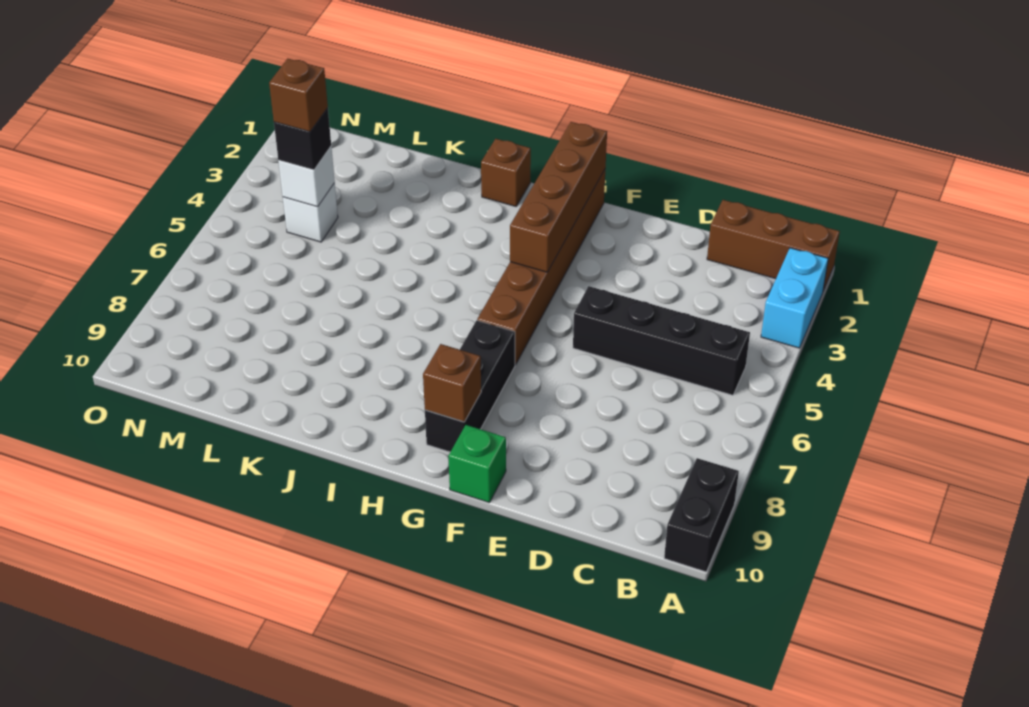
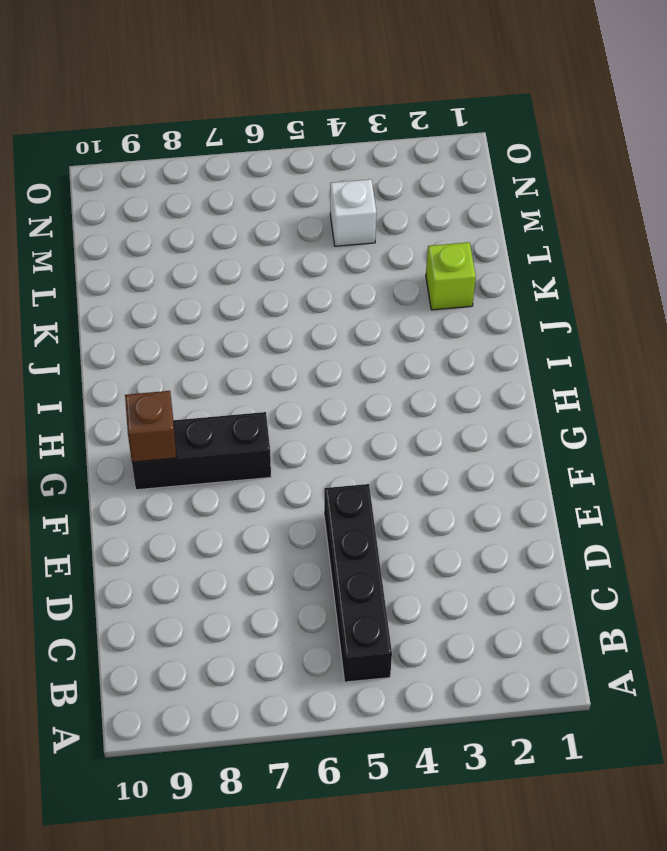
lime 1x1 brick [426,242,476,310] -> none
none -> brown 1x3 brick [707,200,840,291]
none -> cyan 1x2 brick [761,248,828,348]
none -> black 1x2 brick [664,458,739,572]

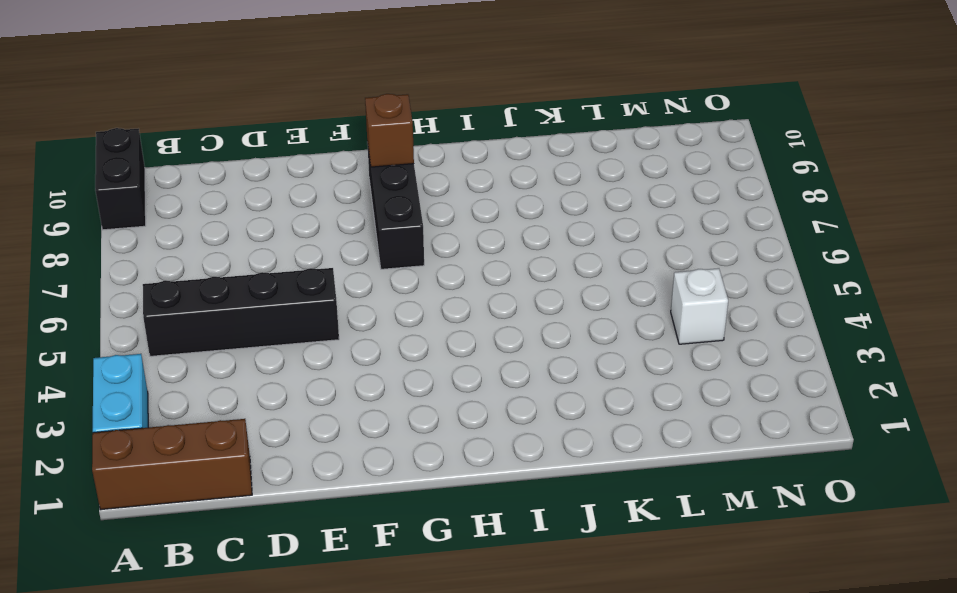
none -> green 1x1 brick [448,425,506,503]
none -> brown 1x6 brick [477,170,605,365]
none -> brown 1x1 brick [481,139,531,206]

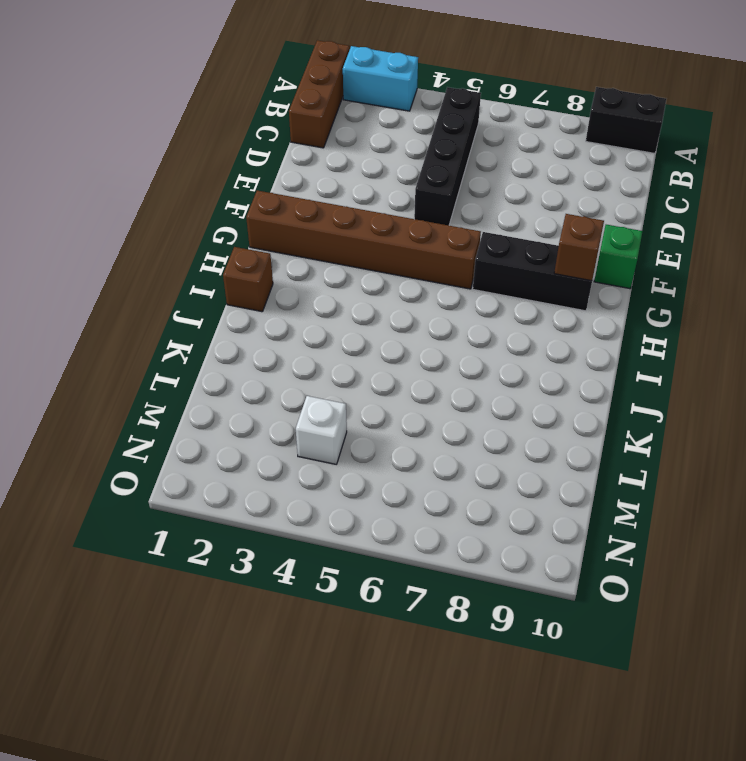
none -> brown 1x4 brick [510,122,607,272]
none -> white 1x1 brick [278,147,335,207]
none -> black 1x1 brick [274,108,331,170]

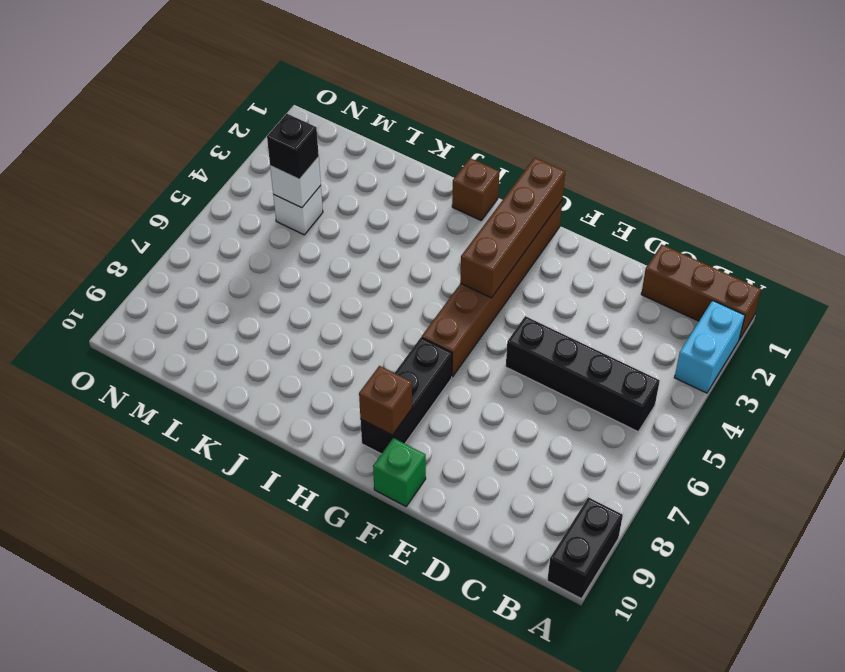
none -> brown 1x1 brick [269,59,328,132]

